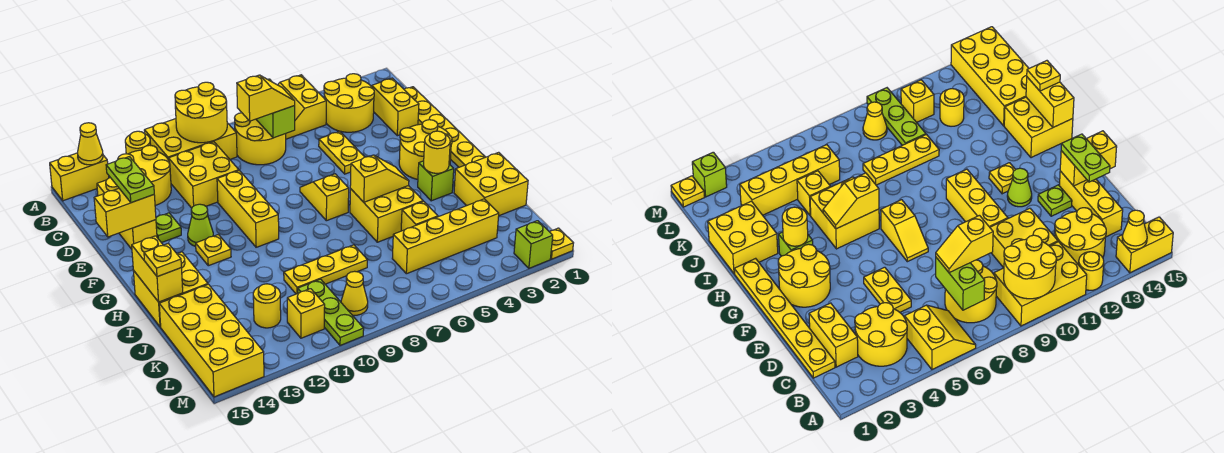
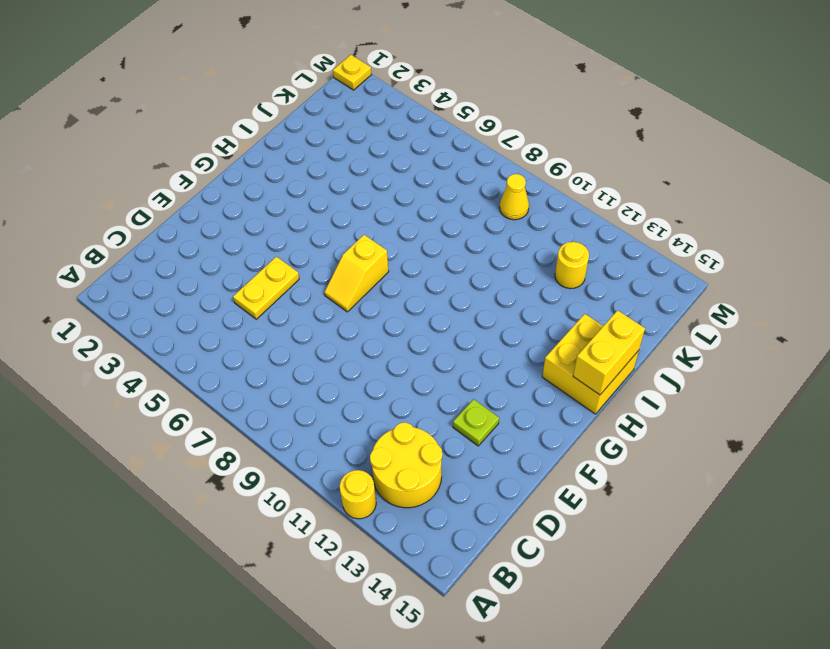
none -> yellow 2x2 slope [278,75,326,139]
none -> yellow 2x3 brick [144,119,237,160]
none -> yellow 1x2 brick [50,153,109,201]
none -> yellow 2x2 round brick [324,74,374,132]

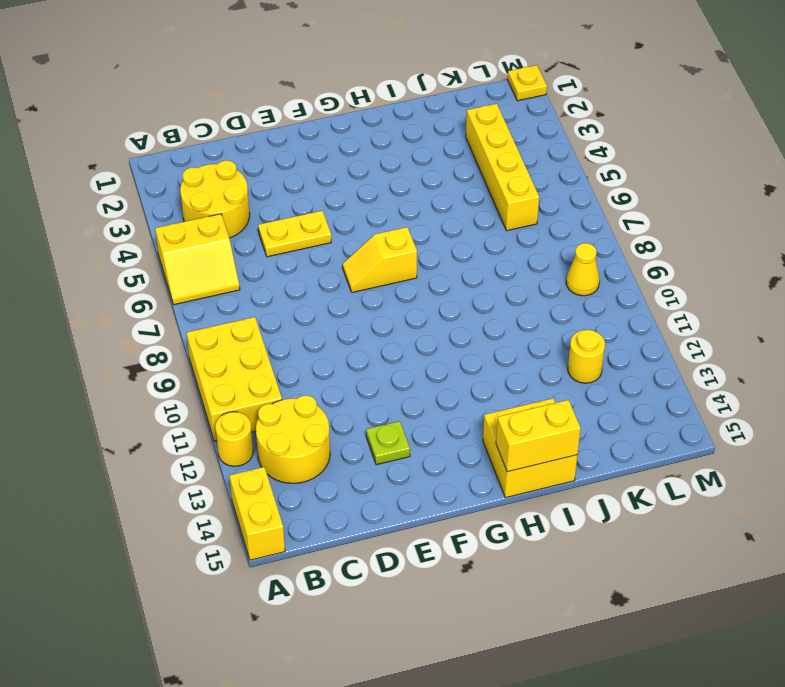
none -> yellow 2x2 round brick [235,113,286,165]
none -> yellow 1x6 plate [404,87,485,167]
none -> yellow 1x2 brick [372,78,419,136]
none -> yellow 2x2 brick [169,142,239,208]

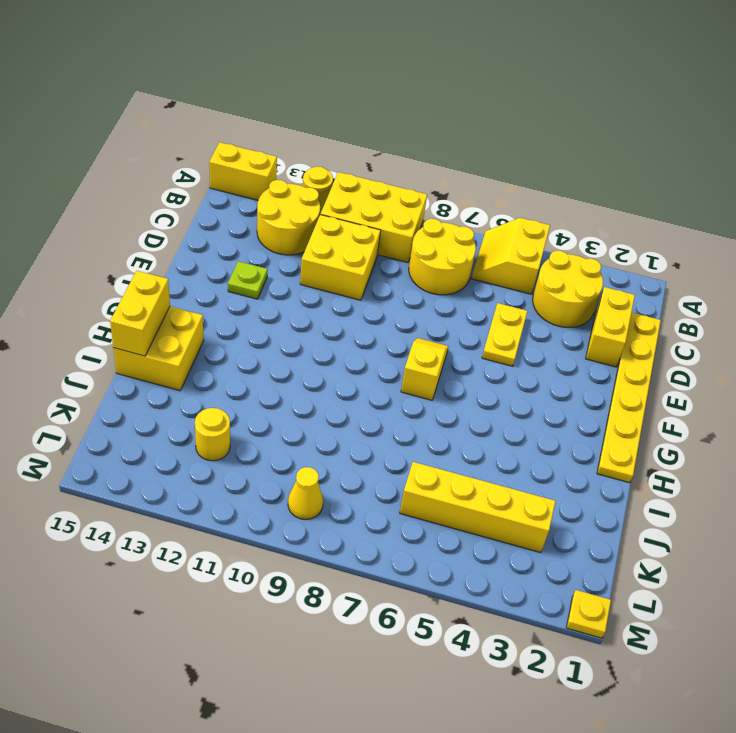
none -> yellow 1x3 brick [97,178,157,249]
none -> yellow 1x3 brick [217,170,279,247]
none -> yellow 2x2 round brick [399,120,452,179]
none -> lime 1x1 cone [188,204,213,246]

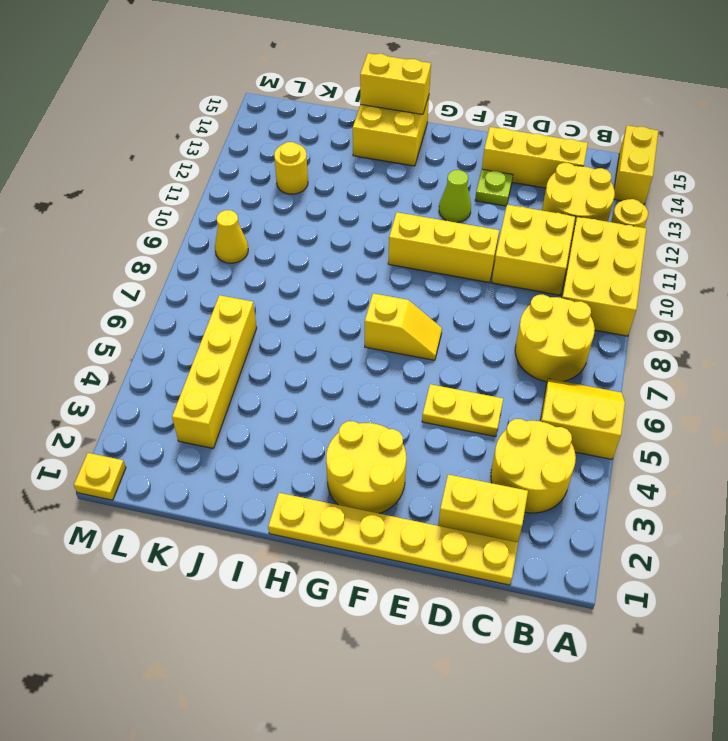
none -> yellow 1x1 plate [196,235,231,266]
none -> lime 1x1 brick [418,161,454,201]
none -> yellow 2x2 brick [350,185,423,242]
none -> yellow 2x2 brick [454,152,528,216]

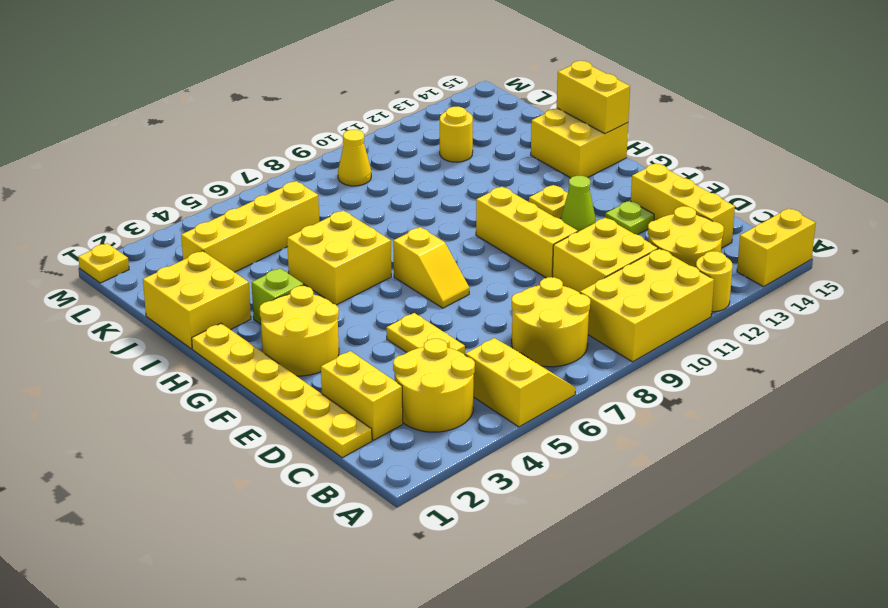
none -> yellow 1x1 brick [401,202,438,231]
none -> yellow 1x3 plate [284,245,367,294]
none -> yellow 2x4 brick [159,284,264,397]
none -> lime 1x3 plate [298,279,364,345]

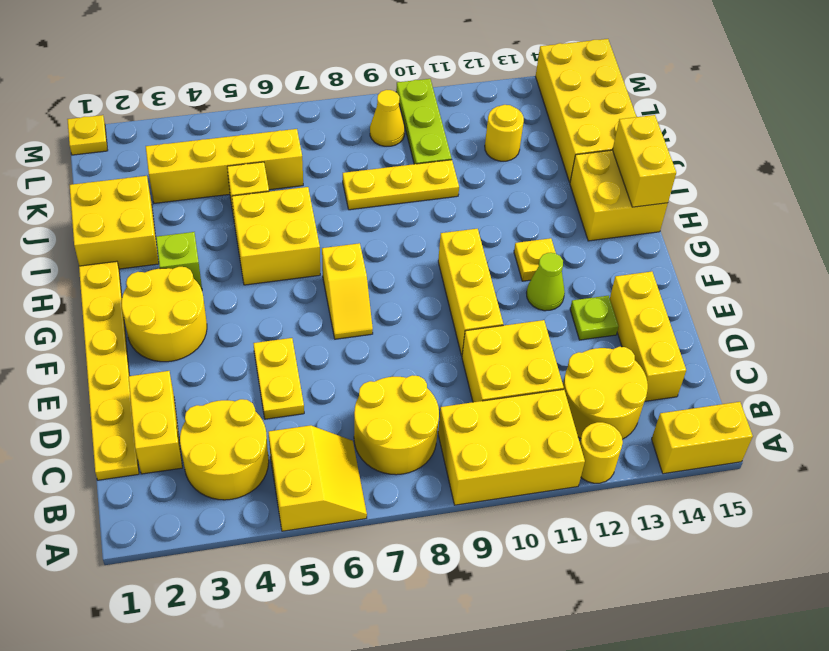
none -> yellow 1x1 brick [287,289,325,338]
none -> lime 1x1 brick [514,221,553,268]
none -> yellow 2x2 round brick [175,82,227,143]
none -> yellow 1x1 cone [78,123,103,165]

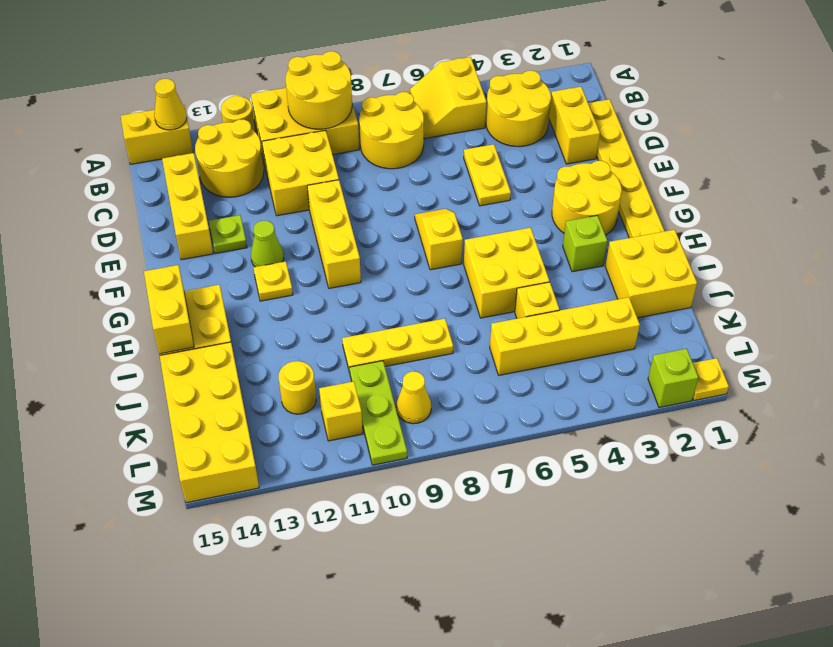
none -> lime 1x2 brick [256,79,295,138]
none -> yellow 1x2 brick [94,189,156,237]
none -> yellow 1x1 round brick [424,131,450,173]
none -> yellow 1x2 slope [350,155,409,202]

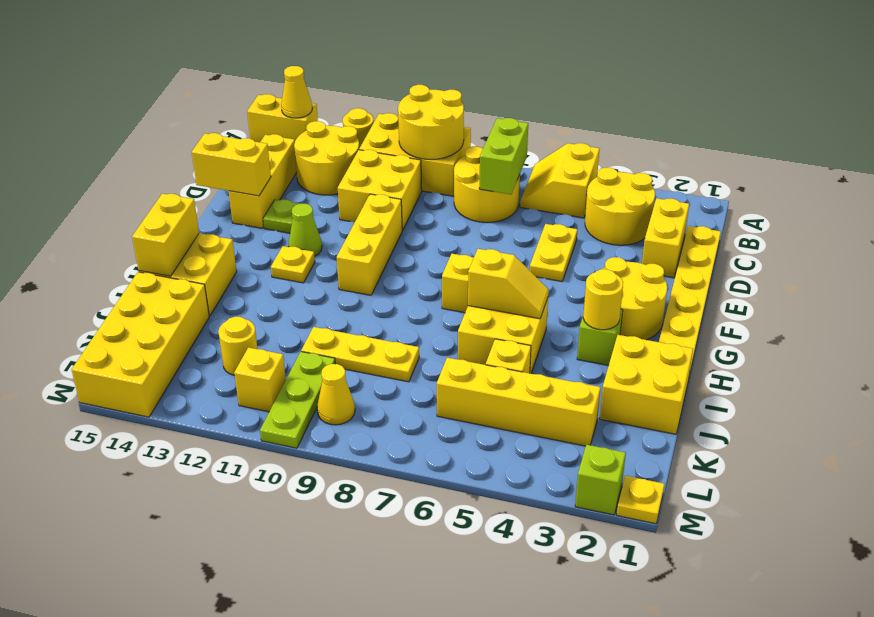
none -> yellow 1x2 slope [237,75,295,121]
none -> lime 1x2 plate [106,157,154,203]
none -> yellow 1x1 plate [144,244,181,277]

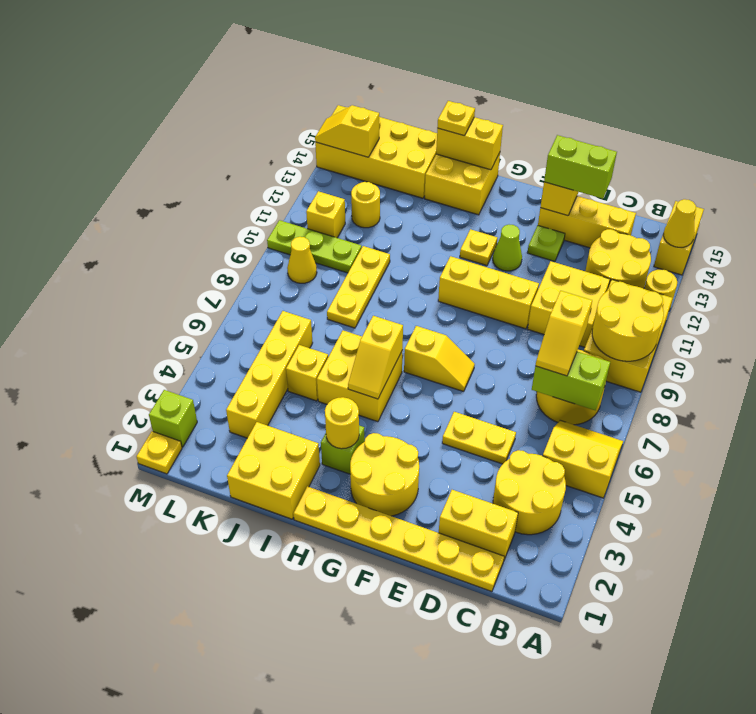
lime 1x2 brick [544,135,617,199] -> lime 1x2 plate [106,157,154,203]
yellow 1x2 slope [315,105,379,157] -> none

